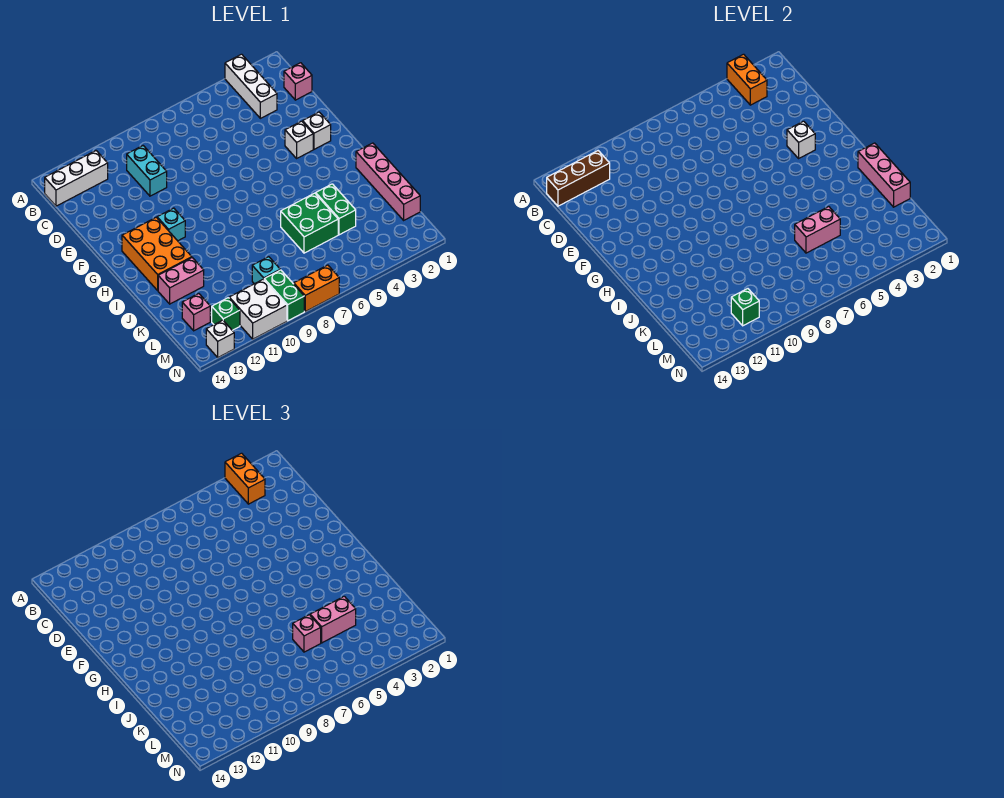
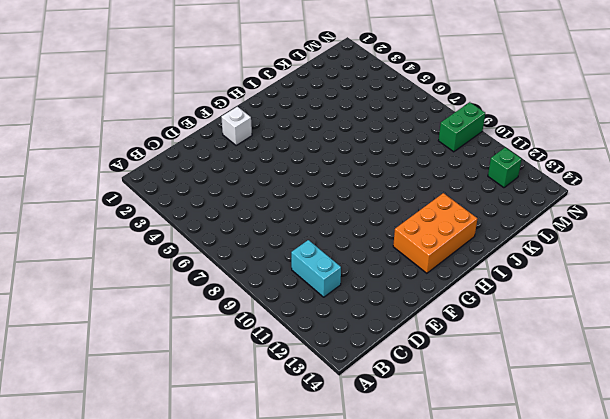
cyan 1x2 brick [291,240,341,297] -> cyan 1x2 brick turned to [127,146,167,196]
none -> white 1x3 brick [225,54,277,118]
none -> white 1x3 brick [45,151,108,206]
none -> pink 1x1 brick [284,63,312,100]

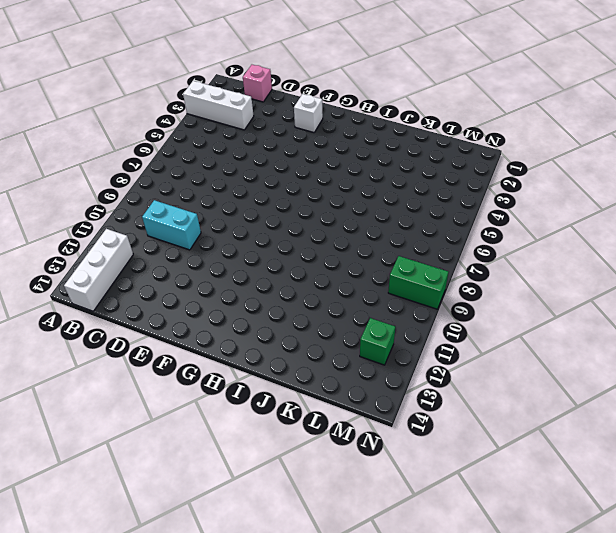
none -> white 1x1 brick [285,121,313,158]
none -> cyan 1x1 brick [157,208,185,241]
none -> orange 2x3 brick [122,217,192,290]

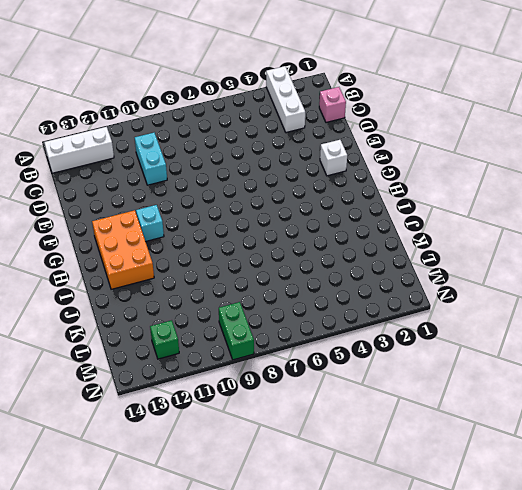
none -> white 1x1 brick [285,121,313,158]
none -> pink 1x4 brick [356,143,420,220]
none -> green 1x2 brick [316,184,356,235]

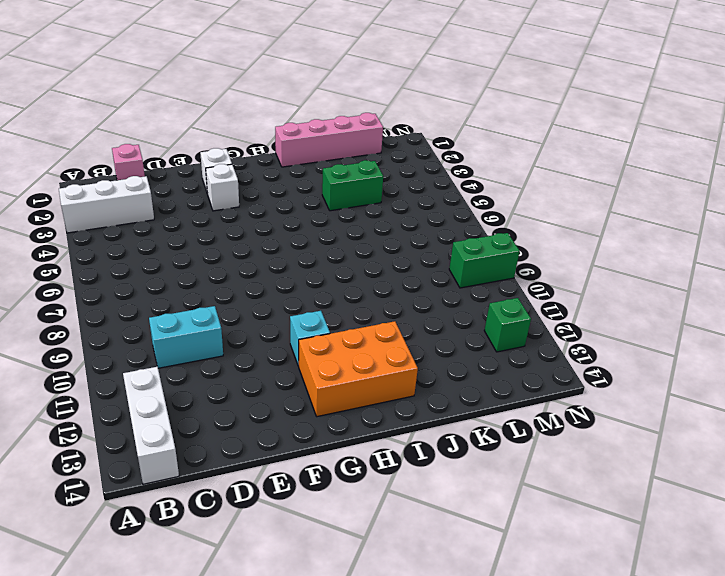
none -> green 2x2 brick [281,193,338,253]
none -> pink 1x2 brick [158,258,204,304]
none -> cyan 1x1 brick [252,257,280,284]

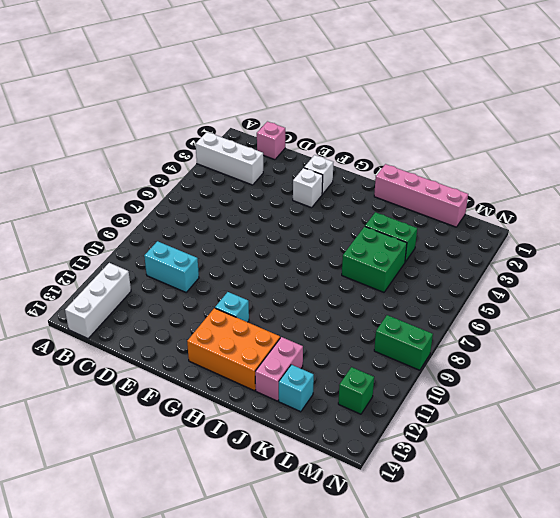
cyan 1x1 brick [279,365,314,412] -> cyan 1x1 brick moved to [252,257,280,284]
none -> pink 1x1 brick [182,294,210,331]
none -> white 2x2 brick [229,279,287,339]
none -> orange 1x2 brick [294,265,339,312]

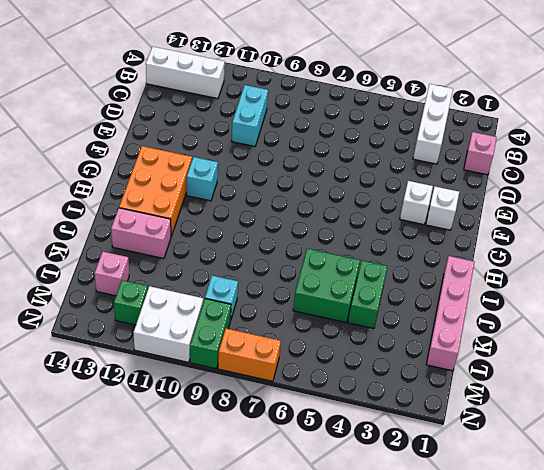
none -> white 1x1 brick [206,320,234,357]
none -> orange 1x2 brick [727,54,767,105]
none -> brown 1x3 brick [547,151,610,206]

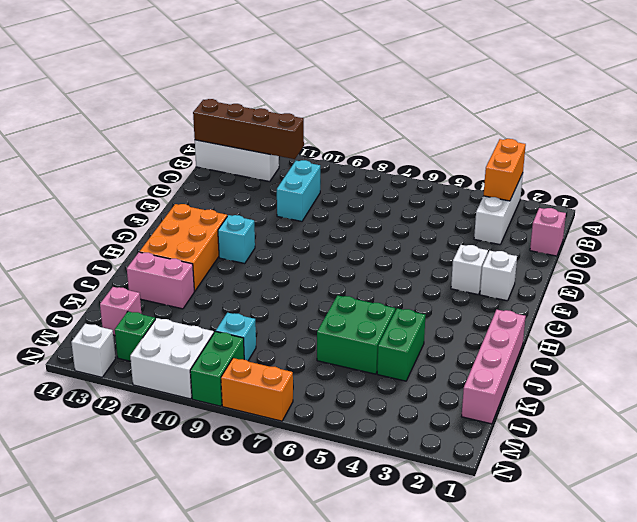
brown 1x4 brick [193,99,304,159] -> brown 1x3 brick [547,151,610,206]
none -> white 1x1 brick [787,121,815,158]
none -> pink 1x3 brick [858,143,910,207]
none -> pink 1x2 brick [795,207,840,253]

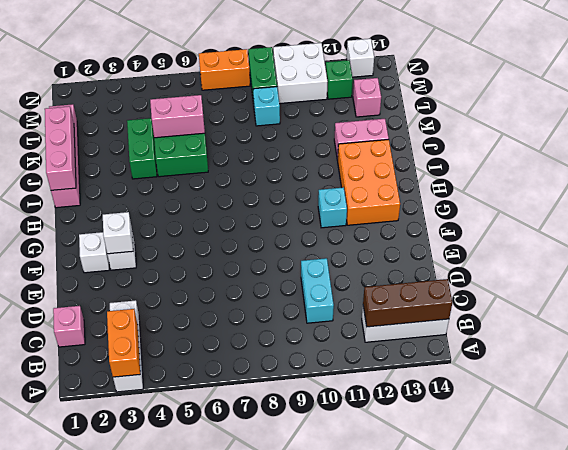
none -> green 1x1 brick [731,289,759,326]
none -> orange 1x2 brick [225,453,265,504]
none -> pink 1x2 brick [310,596,356,643]

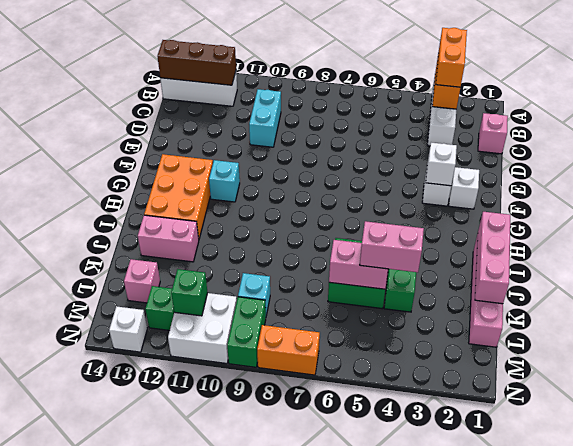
none -> pink 1x1 brick [293,615,321,652]

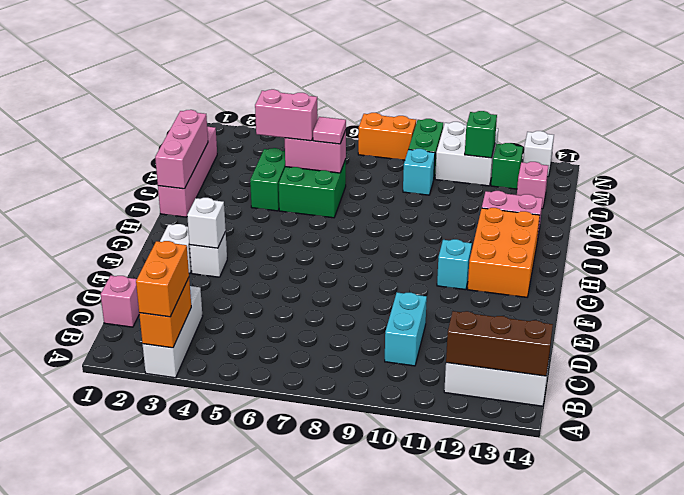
pink 1x1 tile [313,117,346,144] -> pink 1x1 brick [293,615,321,652]

